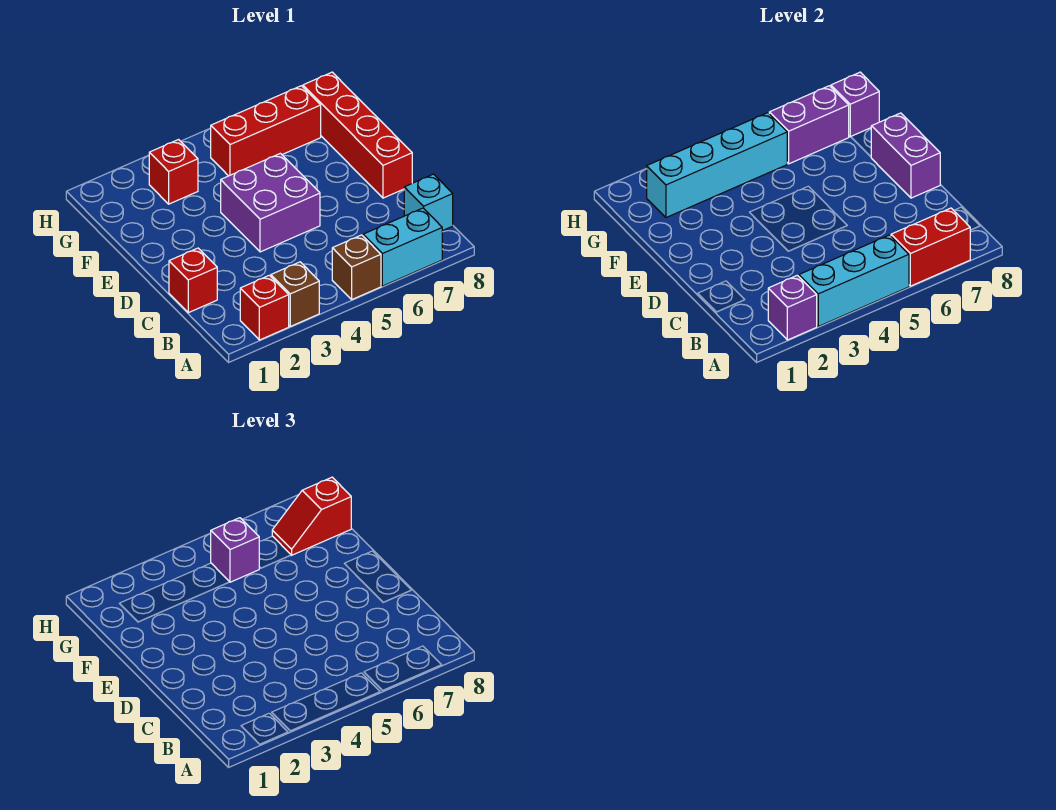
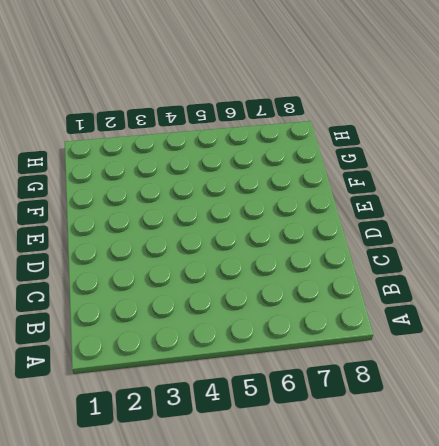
none -> red 1x1 brick [240,275,289,340]
none -> brown 1x1 brick [271,262,319,326]
none -> brown 1x1 brick [332,235,381,299]

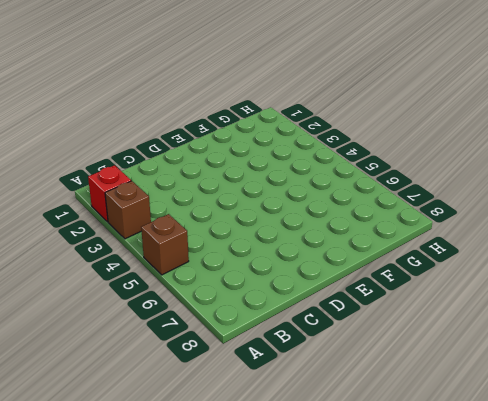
none -> cyan 1x2 brick [363,208,442,286]
none -> cyan 1x1 brick [404,174,453,231]
none -> red 1x1 brick [169,248,217,313]

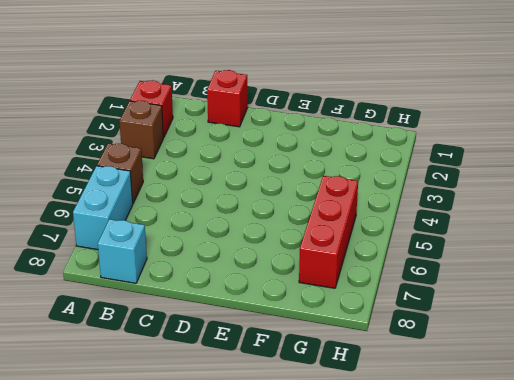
none -> purple 2x2 brick [221,153,320,252]
none -> red 1x4 brick [303,72,412,198]
none -> red 1x1 brick [149,140,198,204]

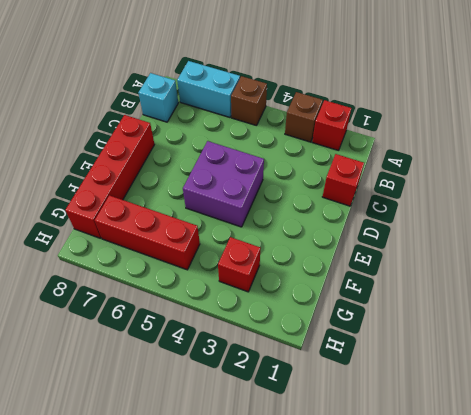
none -> purple 1x1 brick [768,275,817,340]
none -> cyan 1x3 brick [799,235,909,326]
none -> red 1x2 brick [891,208,970,286]

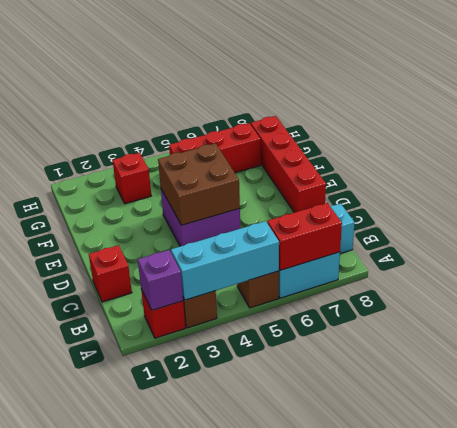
brown 2x2 brick [158,143,240,225] -> none
none -> purple 1x2 brick [871,113,940,198]
none -> cyan 1x4 brick [647,113,787,218]
none -> purple 1x2 brick [769,86,849,164]

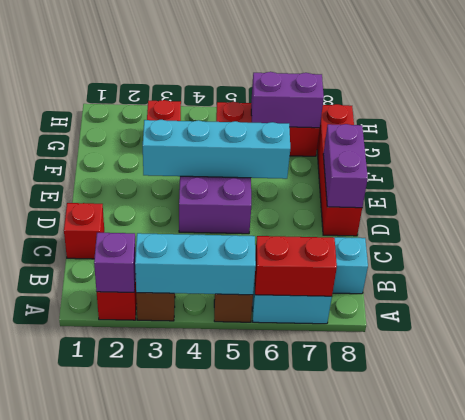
cyan 1x4 brick [143,120,290,179] -> cyan 1x4 brick moved to [647,113,787,218]
none -> purple 1x1 brick [831,72,879,137]
none -> purple 1x1 brick [211,518,259,582]
none -> red 1x2 slope [272,477,351,555]

